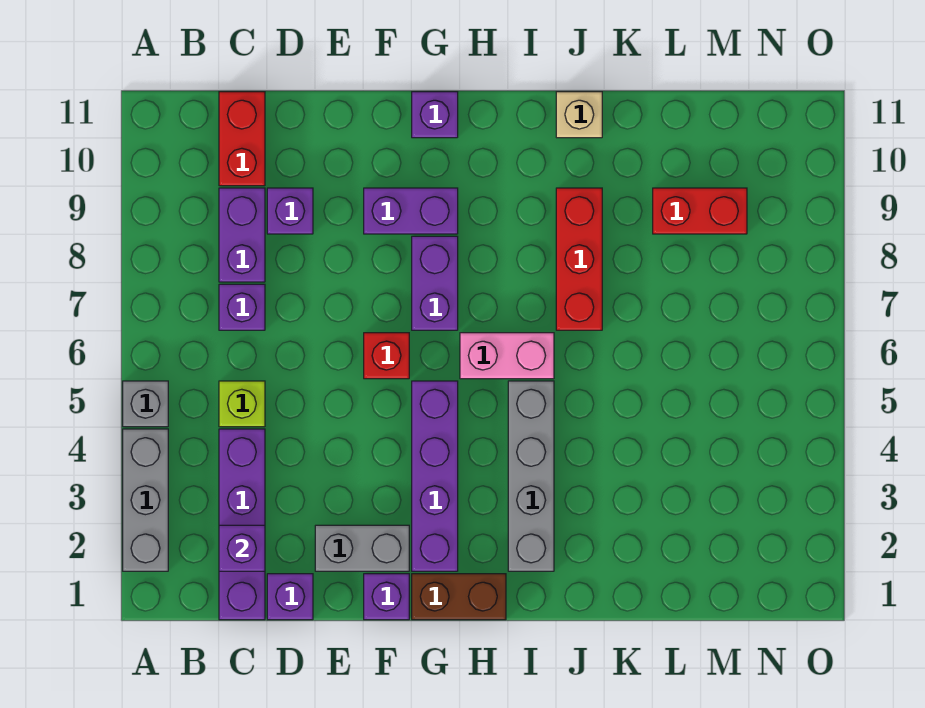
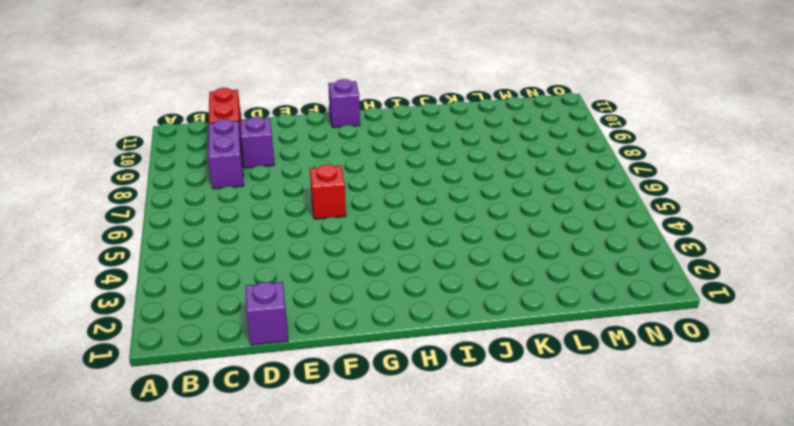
none -> grey 1x3 brick [123,429,168,571]
none -> grey 1x1 brick [123,381,168,427]
none -> purple 1x4 brick [219,429,265,620]

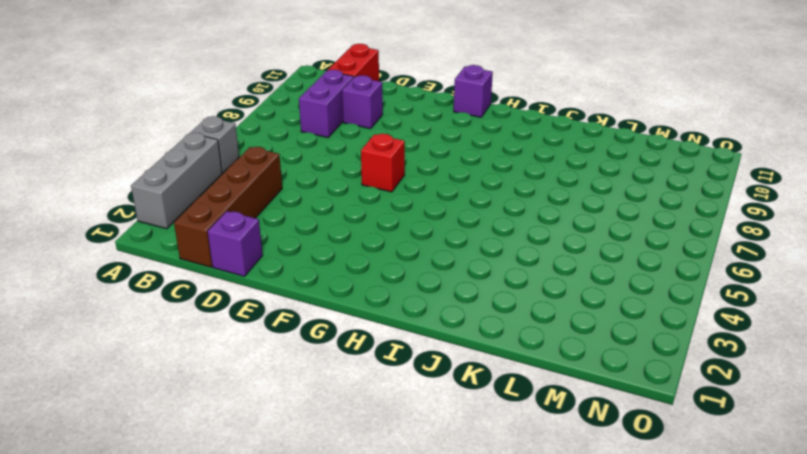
brown 1x4 brick [174,147,282,267] -> purple 1x4 brick [219,429,265,620]
none -> lime 1x1 brick [219,381,265,427]
none -> purple 1x1 brick [219,284,265,330]
none -> grey 1x2 brick [315,525,409,571]

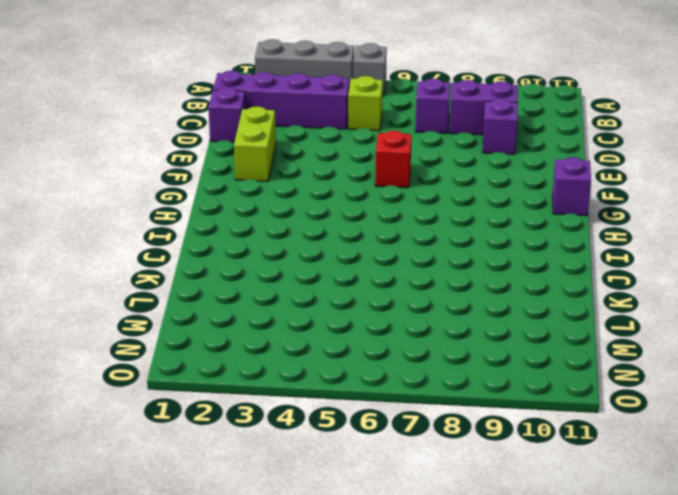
lime 1x2 brick [234,106,276,181] -> grey 1x2 brick [315,525,409,571]
none -> red 1x2 brick [219,92,265,186]
none -> purple 1x1 brick [364,574,409,620]
none -> purple 1x2 brick [364,188,458,234]

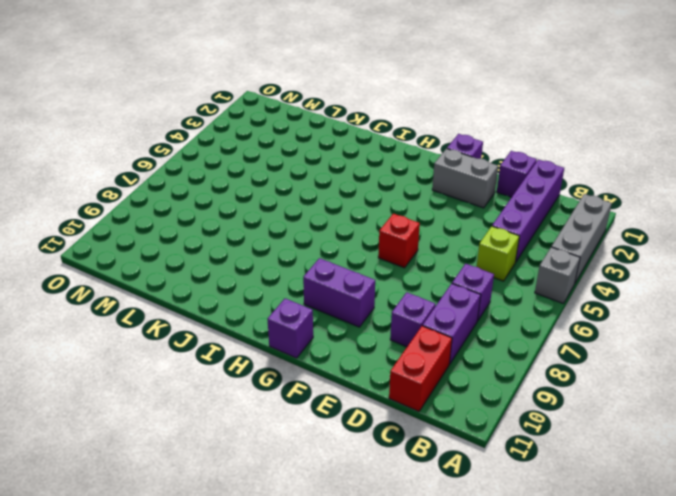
none -> brown 1x2 brick [412,574,506,620]
none -> purple 1x4 brick [412,381,458,571]
none -> purple 1x2 brick [412,236,458,330]

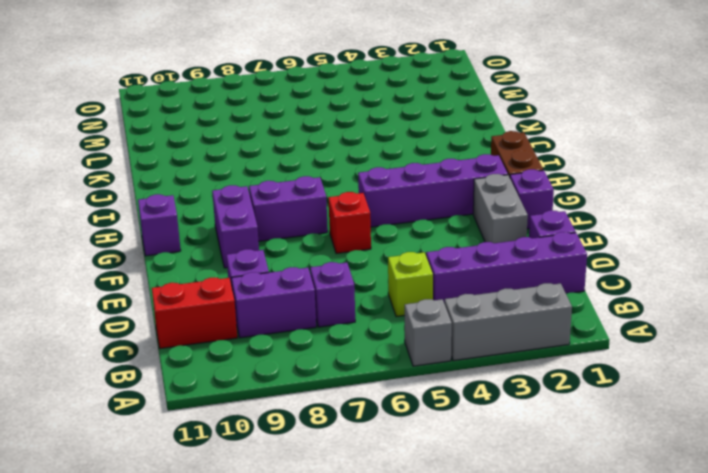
none -> pink 1x2 brick [460,333,554,379]
none -> grey 1x4 brick [508,381,554,571]
none -> red 1x3 brick [556,188,602,330]

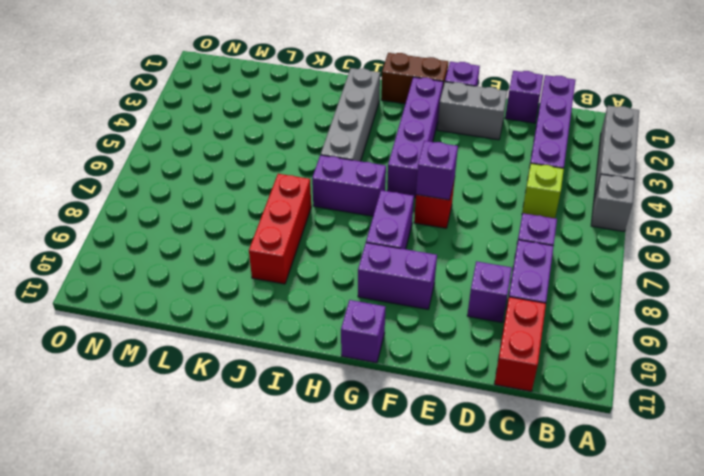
purple 1x1 brick [416,141,458,200] -> purple 1x1 brick moved to [219,525,265,571]
purple 1x2 brick [312,155,386,216] -> pink 1x2 brick [460,333,554,379]
none -> tan 1x1 brick [556,92,602,138]
none -> red 1x2 brick [653,188,747,234]

